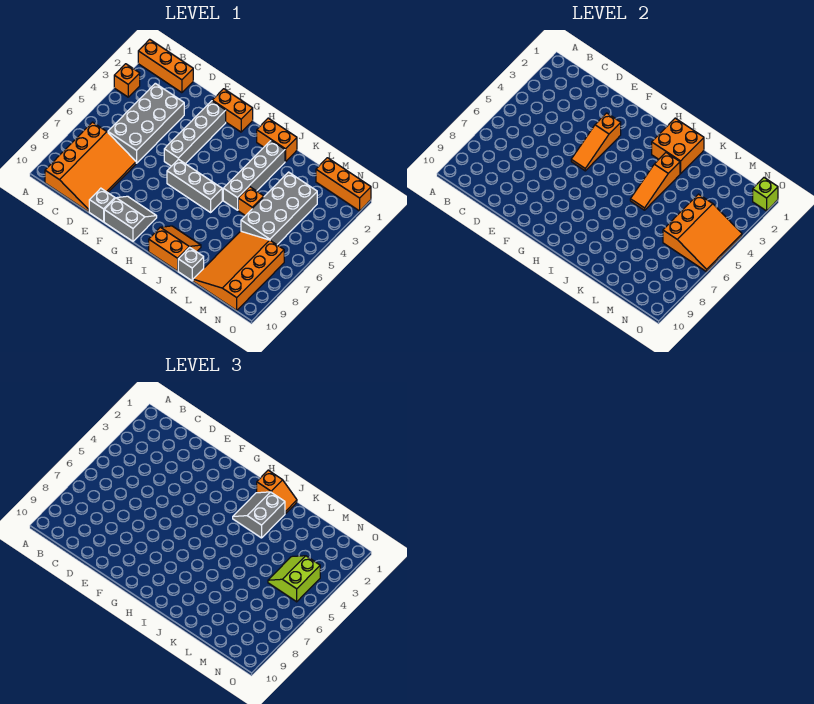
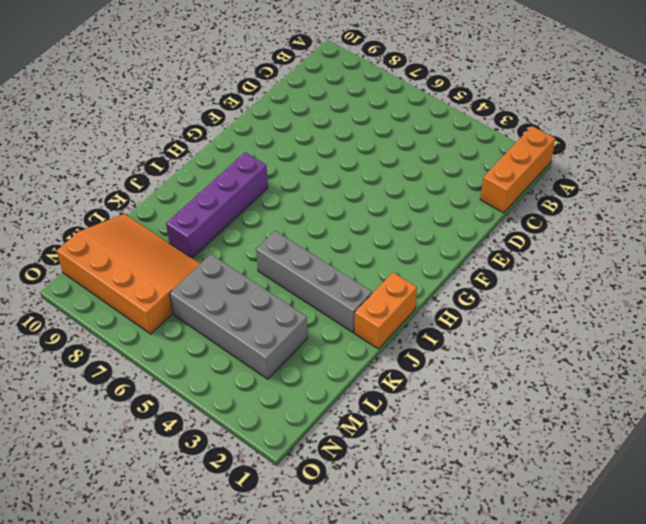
purple 1x4 brick [166,152,268,258] -> none
none -> orange 1x1 brick [114,64,140,97]
none -> orange 3x4 slope [45,122,136,212]
none -> grey 2x4 brick [108,83,184,163]

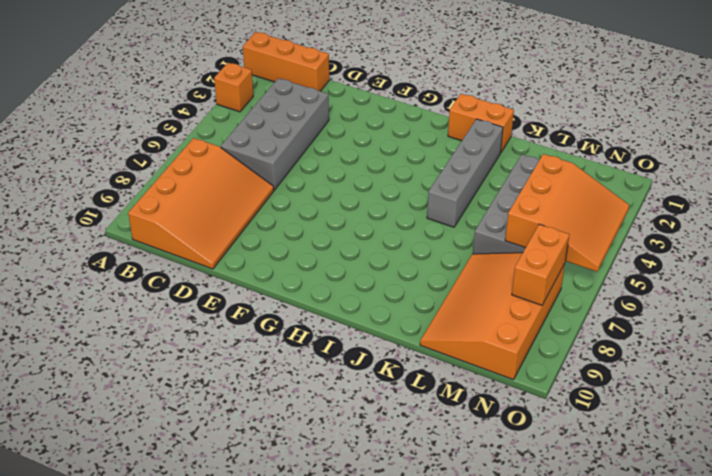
orange 1x2 brick [512,224,569,305] -> orange 1x2 brick turned to [212,89,253,132]
none -> grey 1x1 brick [89,188,115,222]
none -> grey 1x4 brick [164,101,226,166]
none -> grey 2x2 slope [104,196,157,241]

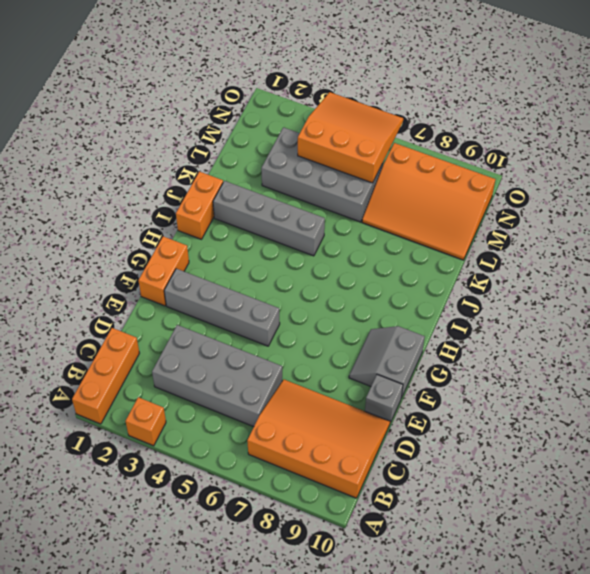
none -> grey 1x3 brick [167,159,222,212]
none -> orange 2x2 slope [149,226,201,271]
none -> orange 1x1 brick [238,187,264,216]

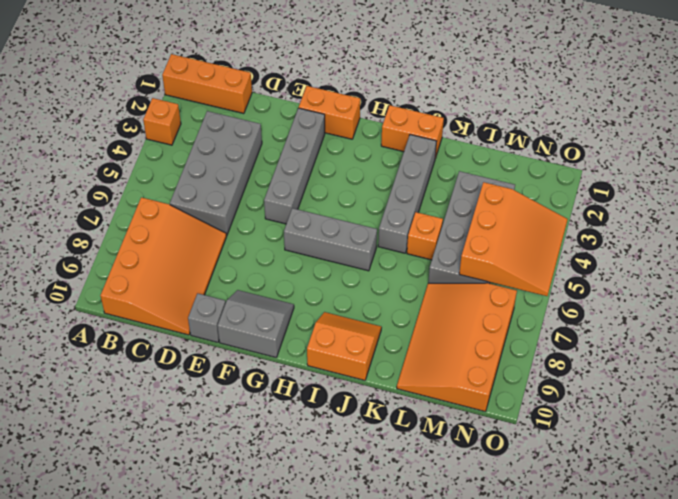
none -> grey 1x1 brick [178,247,204,281]
none -> orange 1x3 brick [316,158,371,211]
none -> orange 1x3 slope [571,113,621,171]

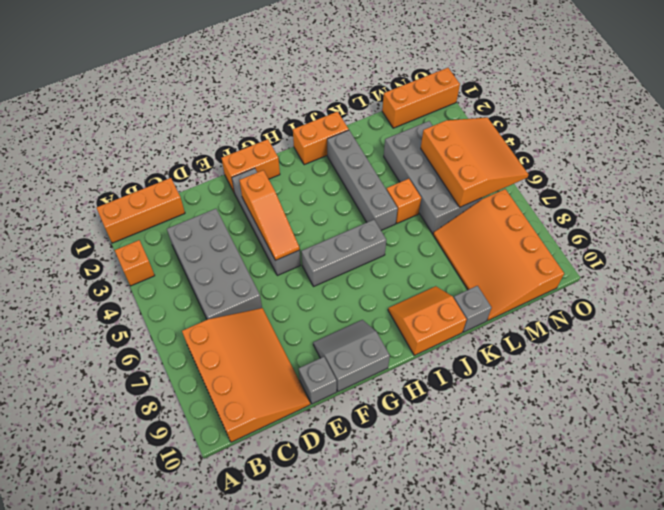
none -> orange 2x2 brick [652,118,704,174]
none -> orange 1x3 slope [630,153,680,210]
none -> lime 1x1 brick [753,178,778,211]

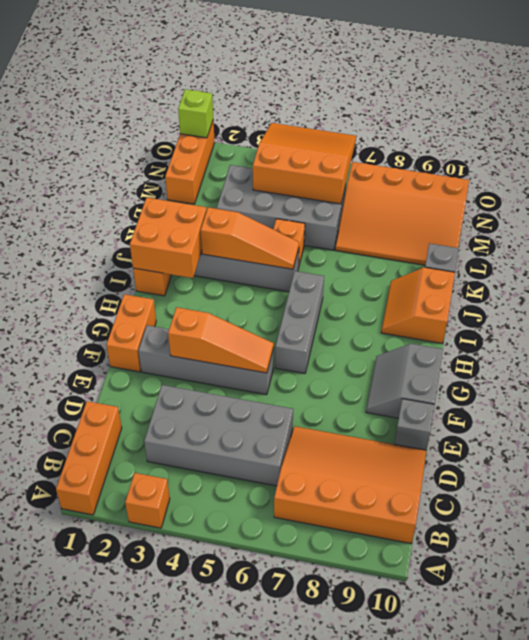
none -> orange 1x2 slope [257,470,297,514]
none -> grey 2x2 slope [233,492,285,538]
none -> lime 2x2 slope [268,556,320,602]

